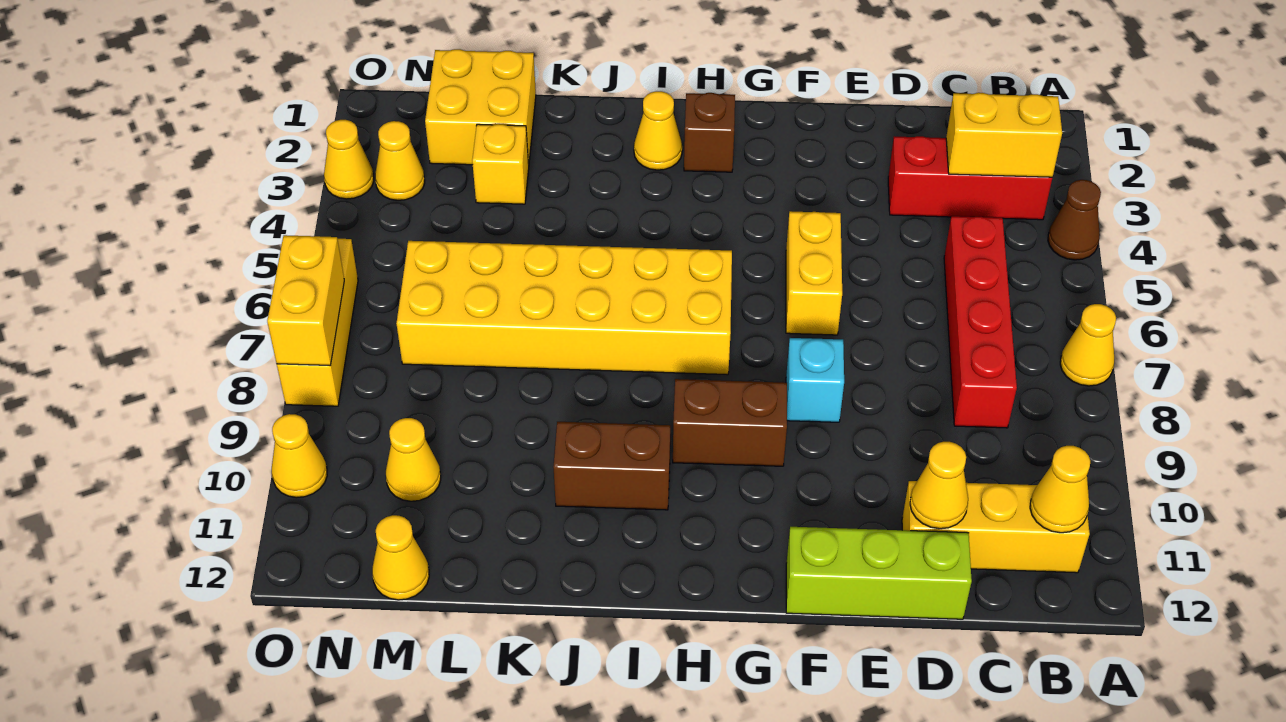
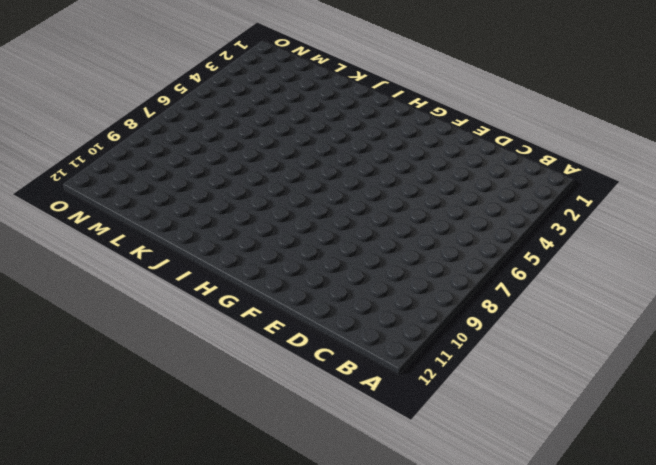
none -> brown 1x1 cone [1048,180,1101,260]
none -> yellow 1x1 cone [1060,304,1116,386]
none -> red 1x3 brick [888,136,1052,220]

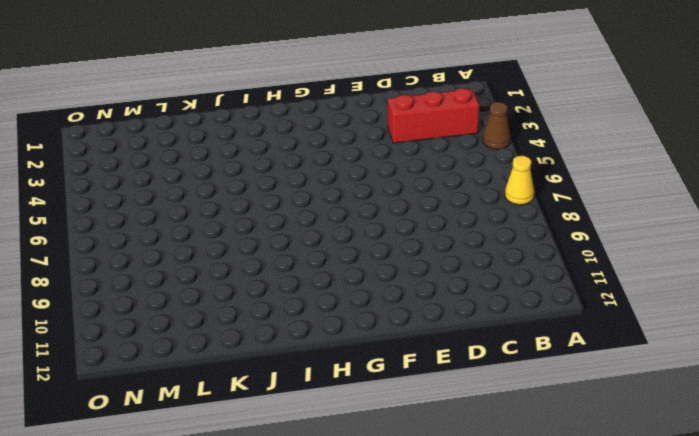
none -> yellow 1x3 brick [902,481,1090,573]
none -> red 1x4 brick [944,216,1017,428]
none -> lime 1x3 brick [786,527,972,619]

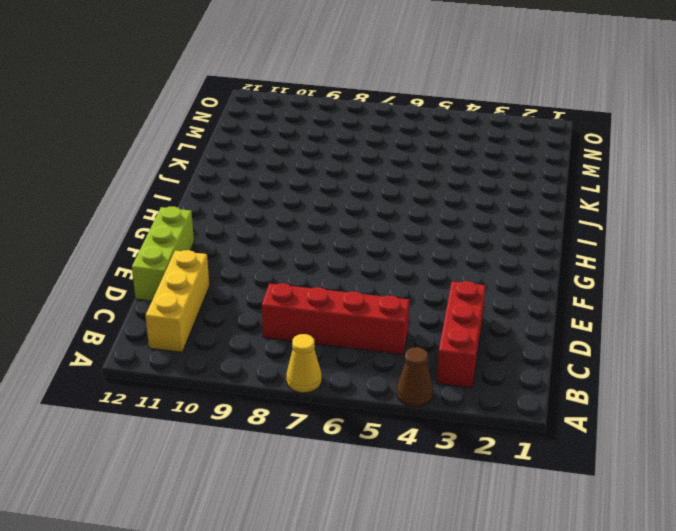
none -> yellow 1x2 brick [786,211,842,335]
none -> cyan 1x1 brick [786,338,844,422]
none -> brown 1x2 brick [673,379,787,466]

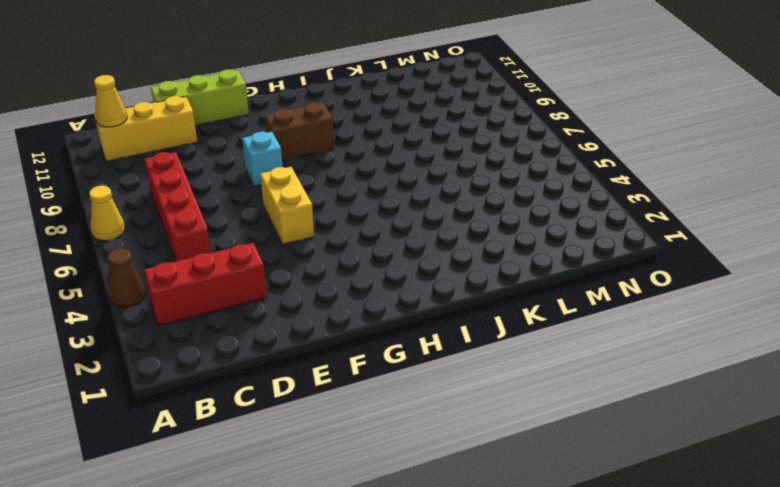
none -> brown 1x1 brick [684,93,735,172]
none -> yellow 2x6 brick [396,241,732,375]
none -> yellow 1x1 cone [634,91,682,170]

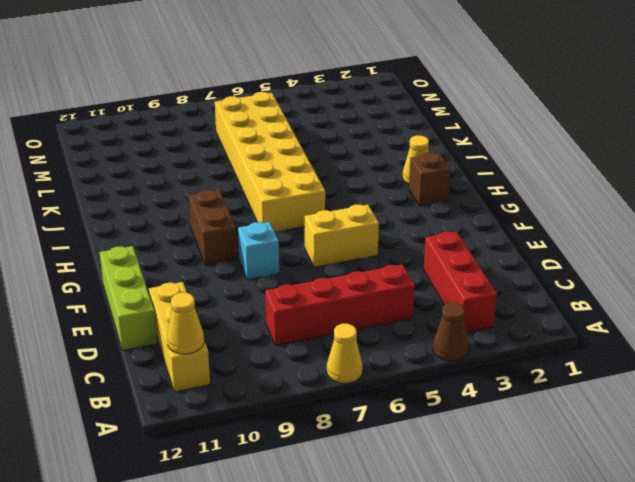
none -> brown 1x2 brick [553,422,670,510]
none -> yellow 2x2 brick [425,49,536,165]
none -> yellow 1x1 brick [472,124,529,204]

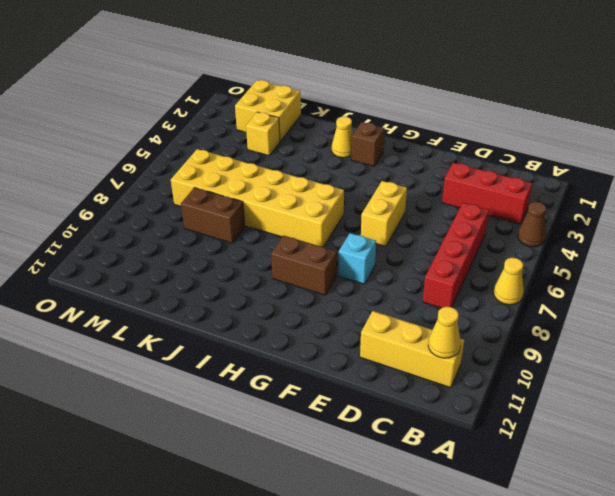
brown 1x2 brick [181,188,245,243] -> brown 1x2 brick moved to [553,422,670,510]
none -> lime 1x3 brick [786,527,972,619]
none -> yellow 1x1 cone [386,418,441,501]
none -> yellow 1x1 cone [372,515,429,600]

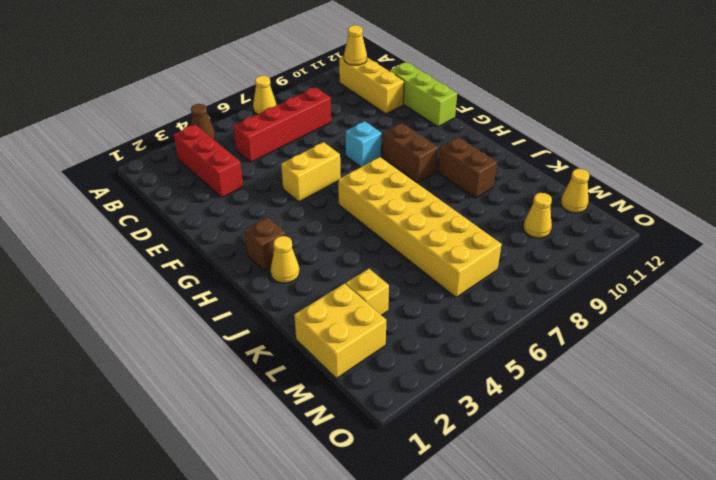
none -> yellow 1x1 cone [375,121,425,200]
none -> yellow 1x1 cone [324,120,374,199]
none -> yellow 1x3 brick [277,239,358,406]

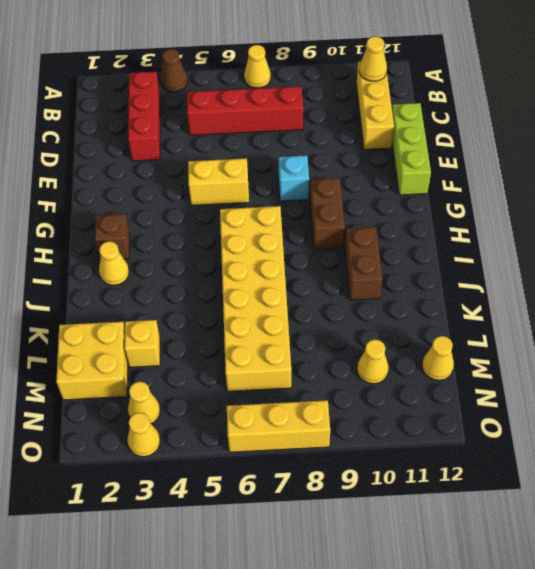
none -> yellow 1x1 cone [272,414,327,498]
none -> yellow 1x2 brick [946,93,1062,177]
none -> yellow 1x1 cone [910,442,968,529]

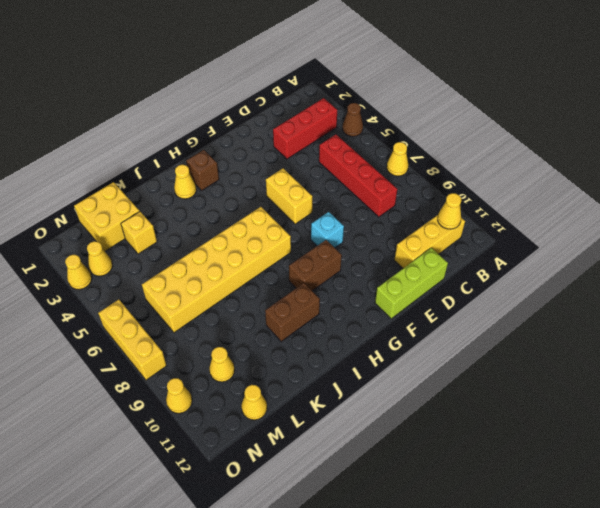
none -> yellow 1x2 brick [946,93,1062,177]
none -> yellow 1x1 cone [910,442,968,529]
none -> yellow 1x2 brick [267,235,344,366]

